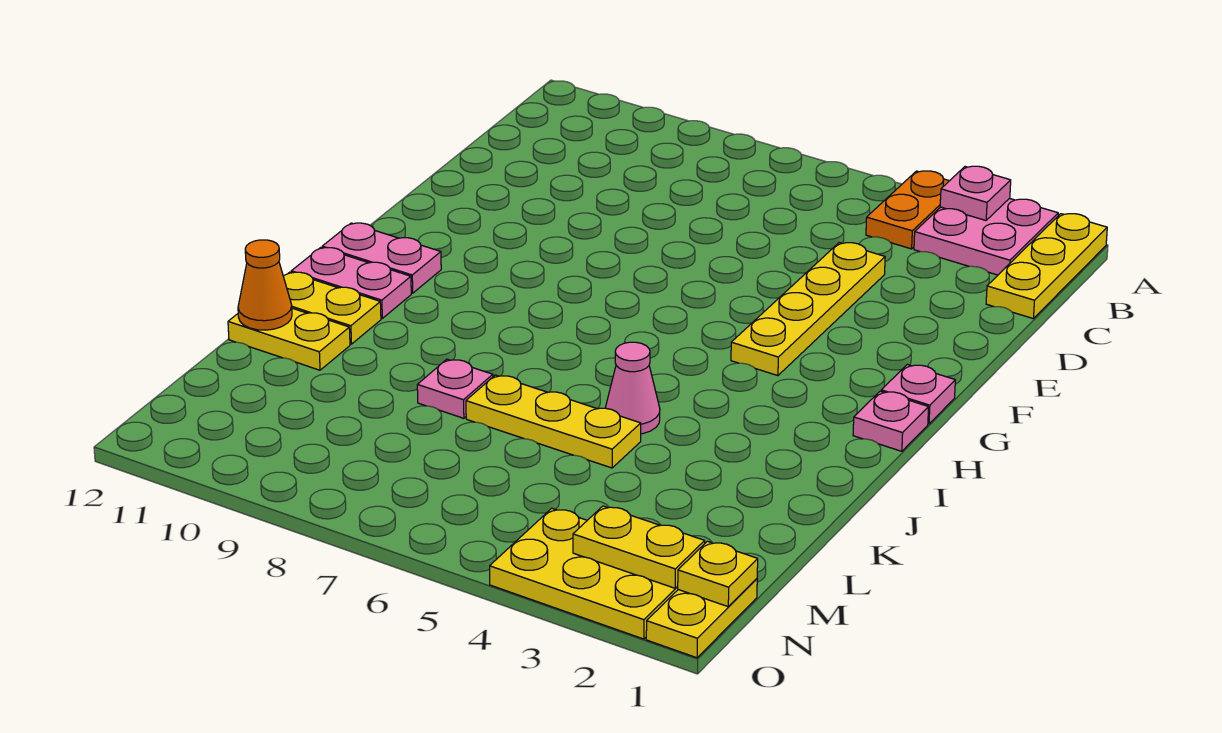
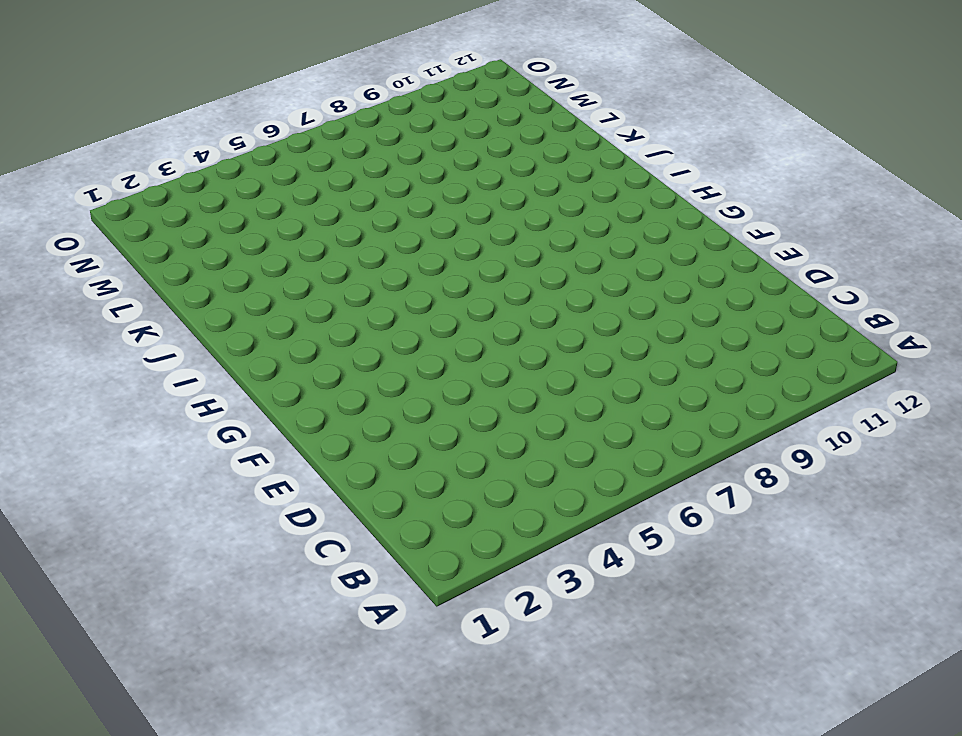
none -> yellow 1x3 plate [986,214,1107,319]
none -> pink 2x2 plate [914,198,1058,275]
none -> orange 1x2 plate [866,171,949,249]

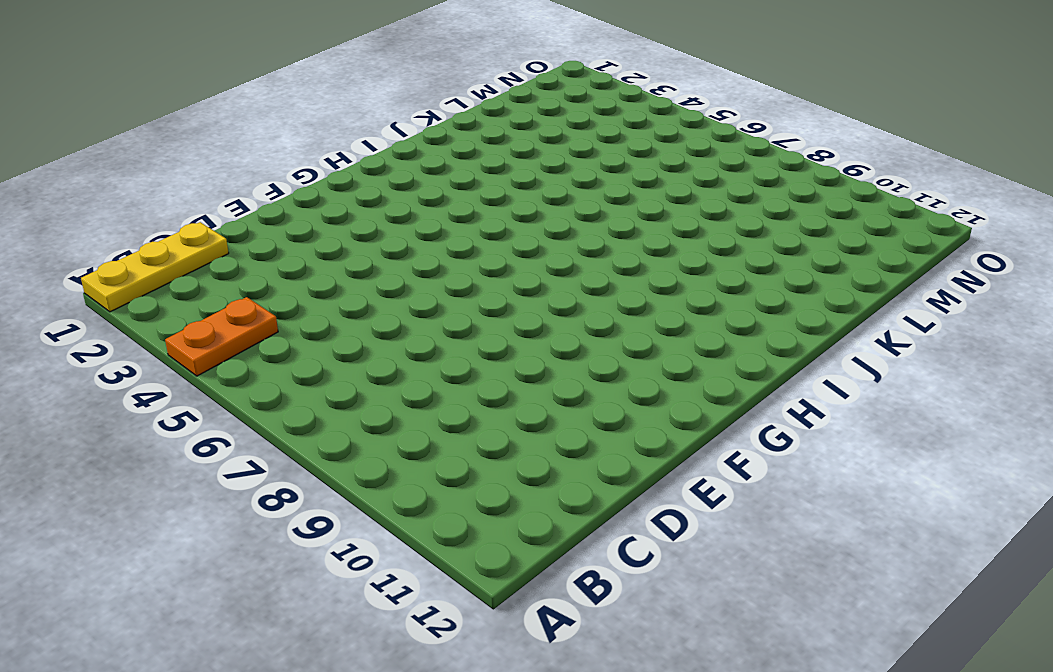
none -> pink 2x2 plate [914,198,1058,275]
none -> yellow 1x4 plate [731,243,885,376]
none -> pink 1x1 plate [881,365,955,424]

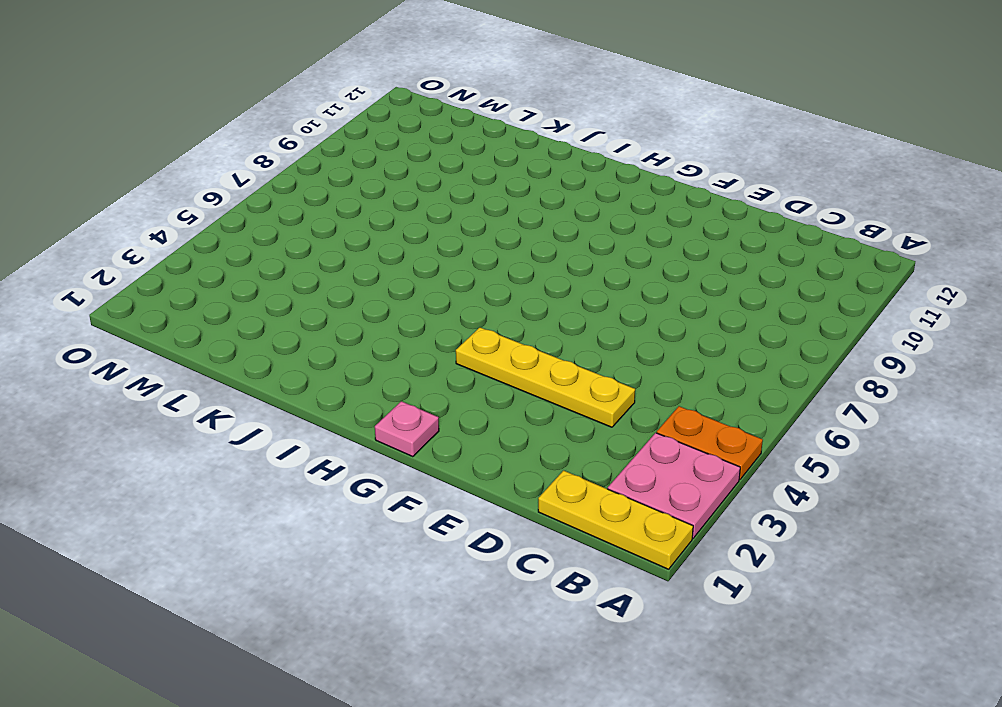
none -> pink 1x1 plate [853,391,929,451]
none -> pink 1x2 plate [322,223,441,293]
none -> pink 1x2 plate [291,248,411,318]

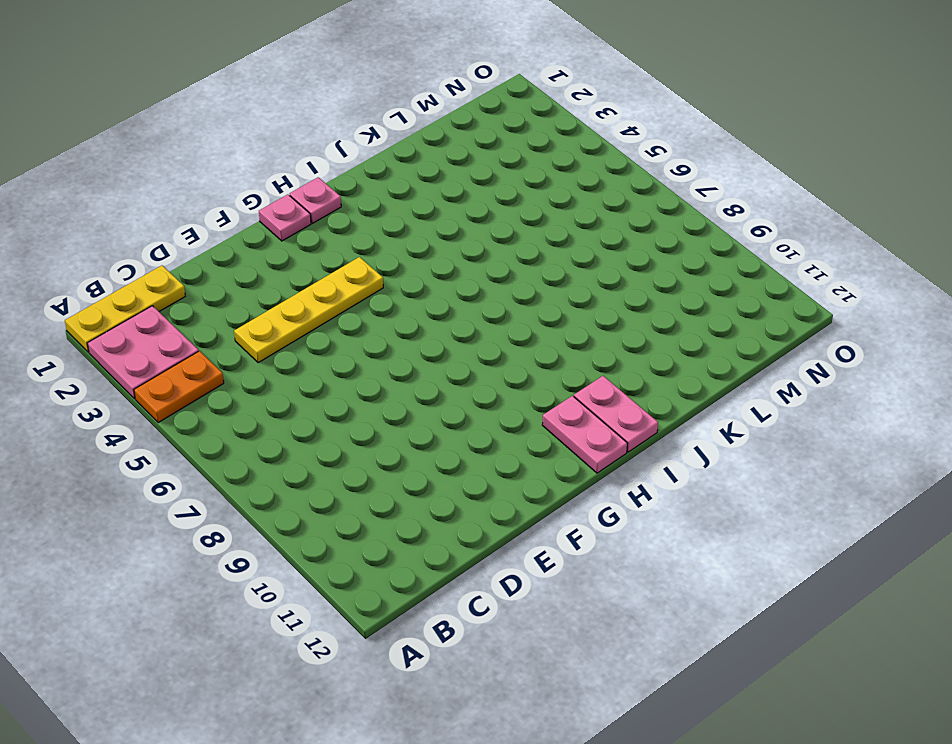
none -> pink 1x1 cone [606,342,660,434]
none -> yellow 1x2 plate [283,272,381,344]
none -> yellow 1x3 plate [466,375,641,468]

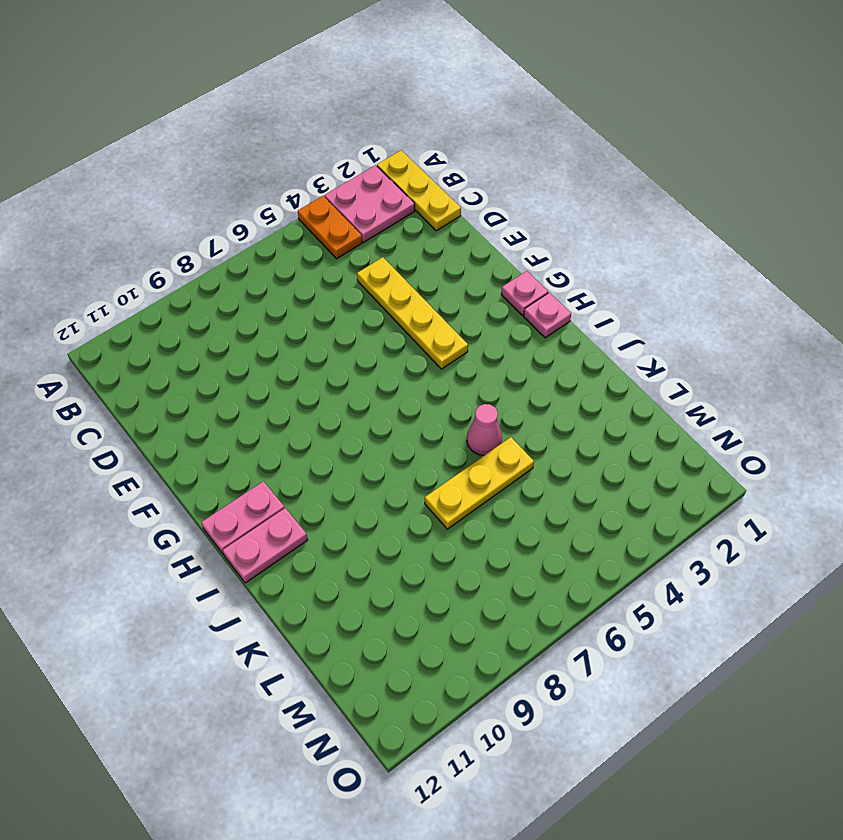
none -> yellow 1x2 plate [283,272,381,344]
none -> pink 1x1 plate [417,359,493,418]
none -> yellow 1x2 plate [228,308,350,370]

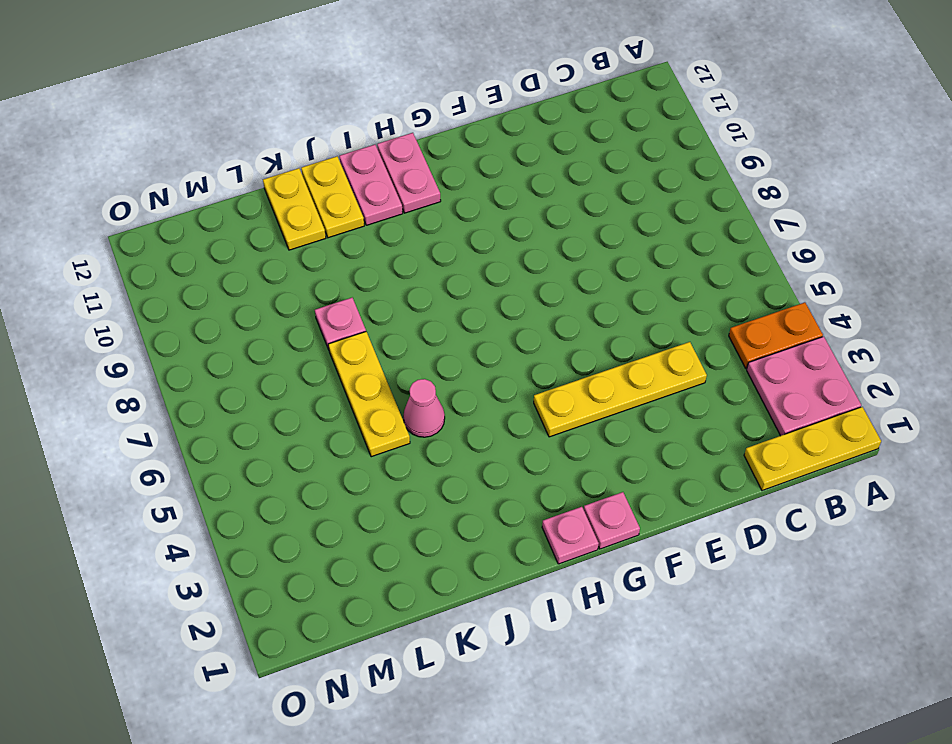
none -> yellow 1x2 plate [646,579,757,658]
none -> yellow 2x3 plate [490,508,678,639]
none -> pink 1x1 plate [940,166,1011,220]

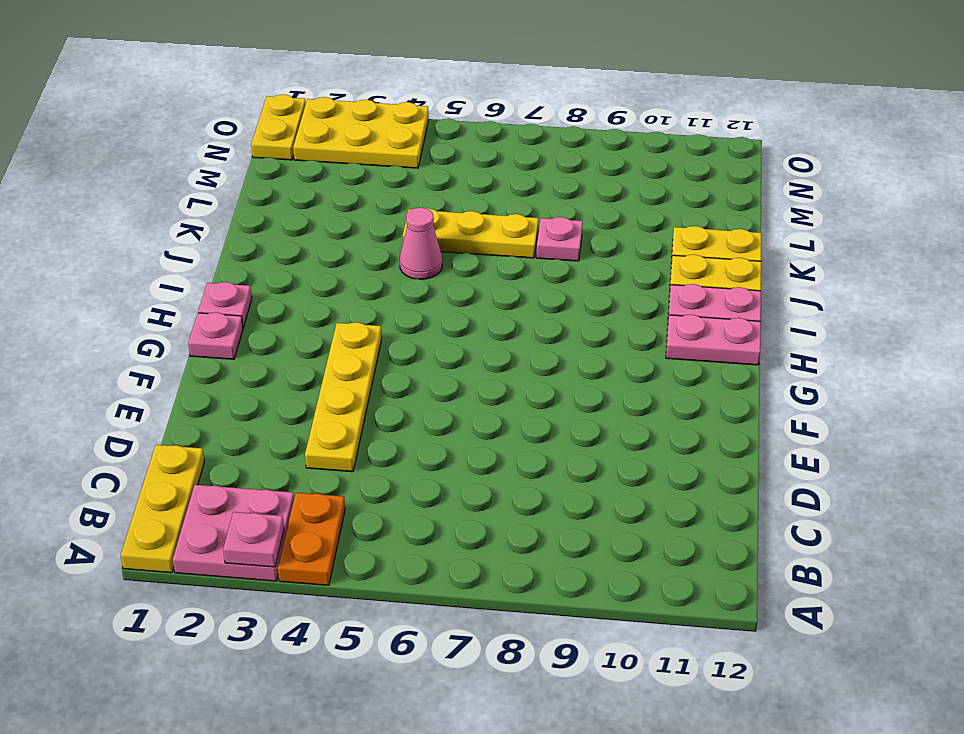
none -> orange 1x1 cone [238,240,292,330]
none -> yellow 1x1 plate [678,541,758,607]
none -> yellow 1x2 plate [573,506,705,588]

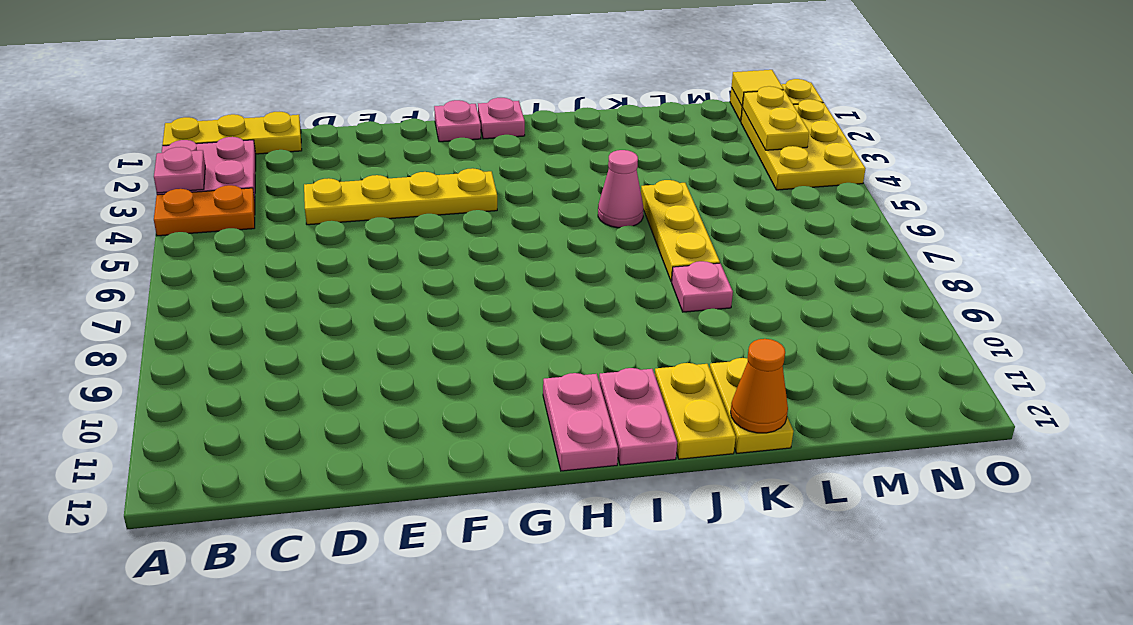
yellow 1x1 tile [731,70,784,106] -> yellow 1x1 plate [678,541,758,607]

